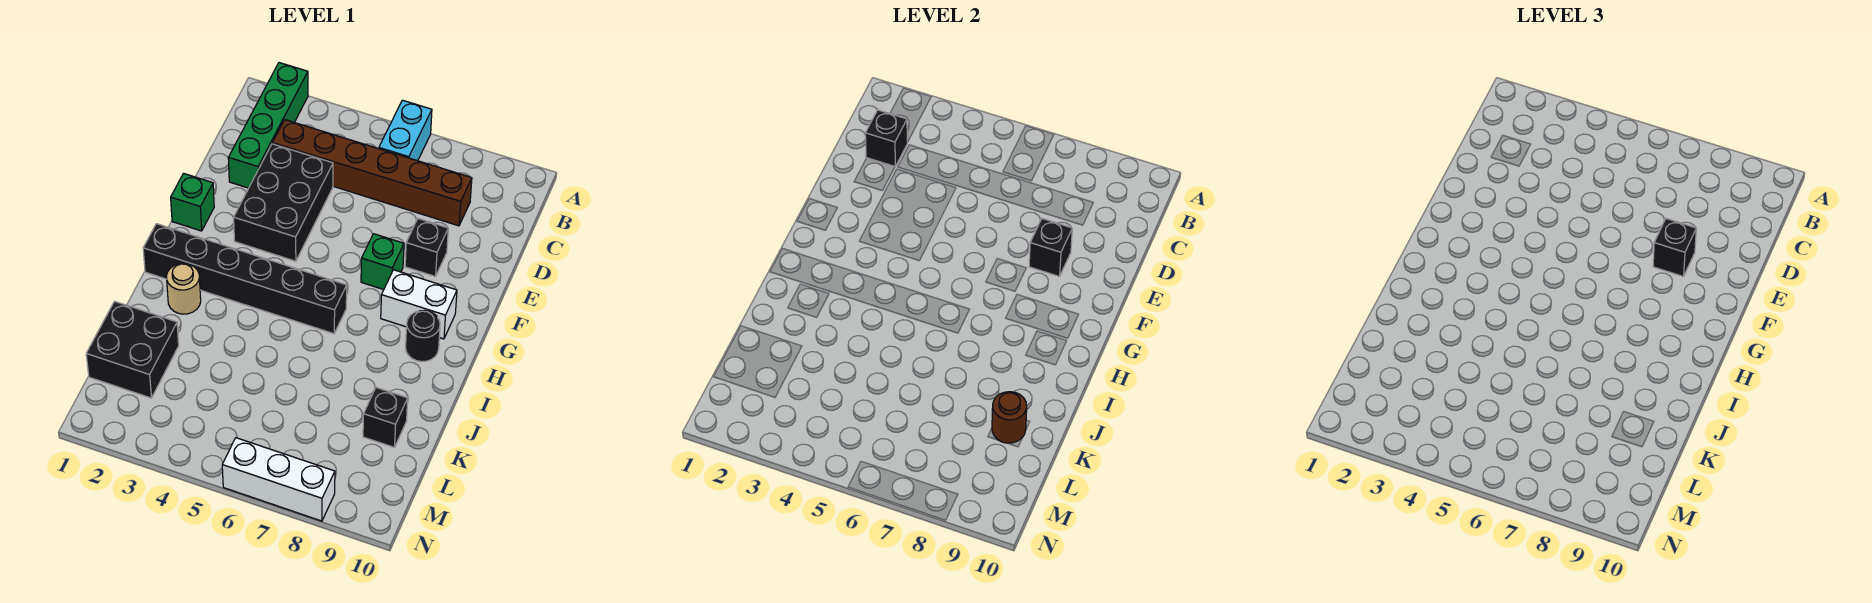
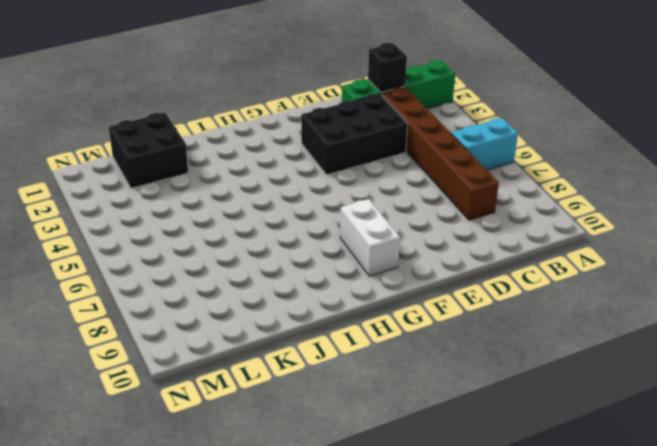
none -> black 1x1 brick [405,219,448,277]
none -> green 1x1 brick [171,173,214,231]
none -> green 1x1 brick [361,234,404,290]

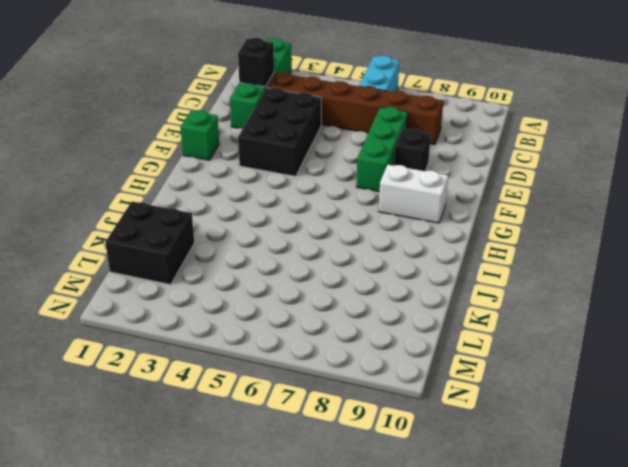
green 1x3 brick [356,107,408,192] -> green 1x1 brick [361,234,404,290]
none -> black 1x6 brick [143,224,347,334]
none -> black 1x1 round brick [406,311,440,362]
none -> tan 1x1 round brick [166,263,201,314]

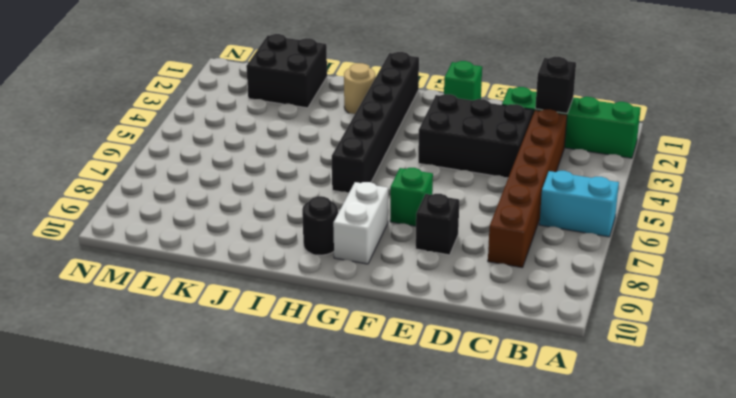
none -> black 1x1 brick [363,388,408,447]
none -> white 1x3 brick [222,438,335,521]
none -> black 1x1 brick [1029,219,1072,277]

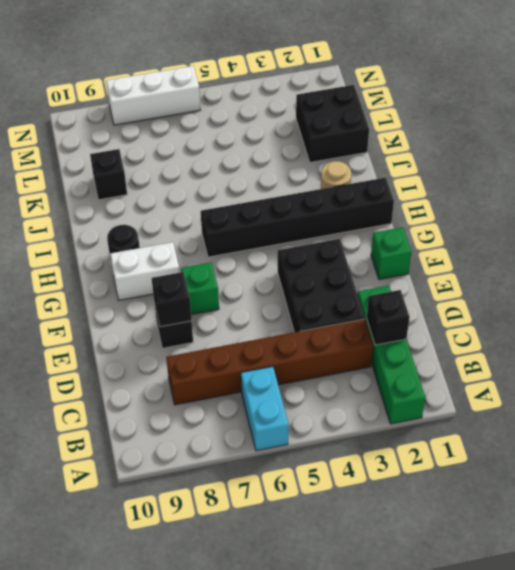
none -> brown 1x1 round brick [992,392,1027,443]
none -> black 1x1 brick [1653,219,1696,277]

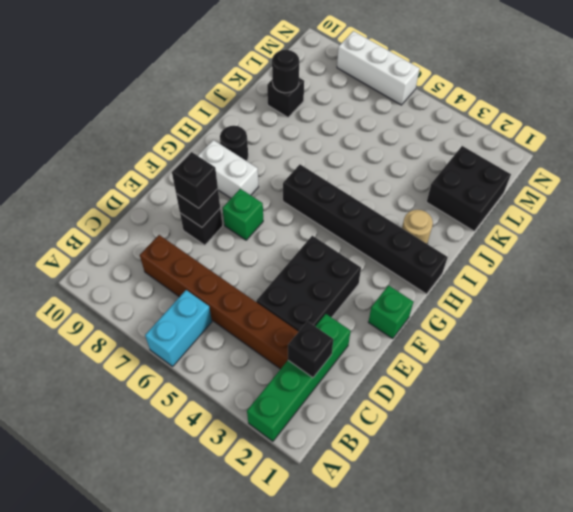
black 1x1 round brick [272,50,299,93] -> brown 1x1 round brick [992,392,1027,443]

